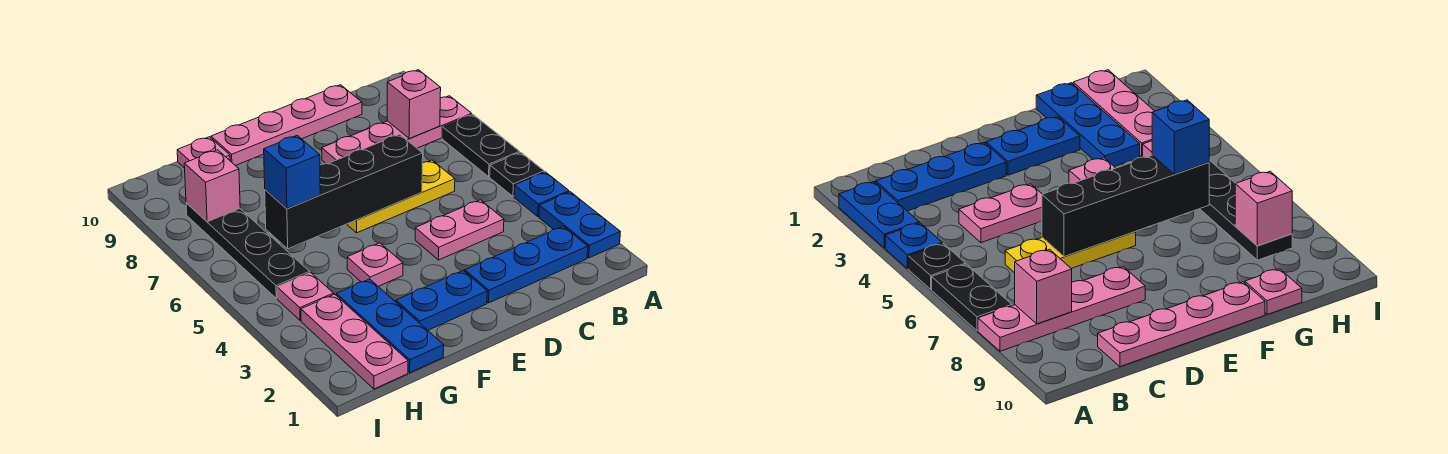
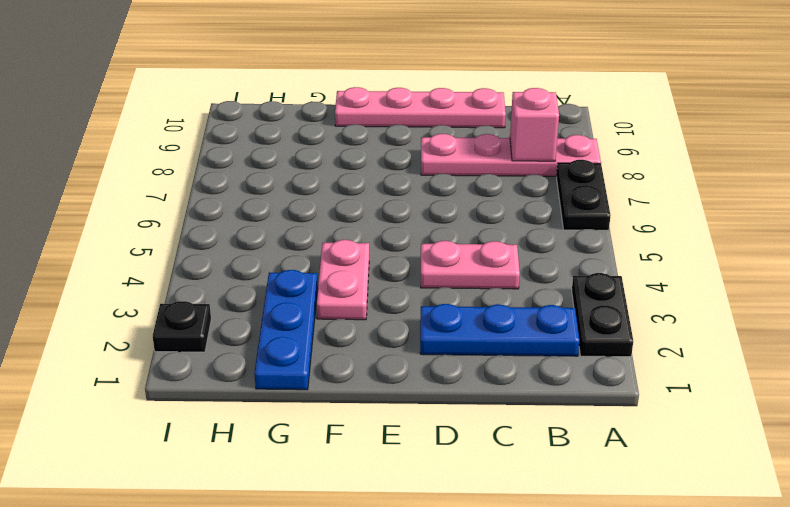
black 1x2 plate [572,273,633,357] -> blue 1x2 plate [539,192,620,258]
pink 1x2 plate [316,240,369,320] -> pink 1x1 plate [347,243,403,286]
black 1x1 plate [153,301,211,352] -> black 1x1 plate moved to [490,152,544,196]
none -> blue 1x1 plate [514,172,569,216]
none -> yellow 1x3 plate [347,160,455,233]
none -> blue 1x2 plate [396,271,487,330]

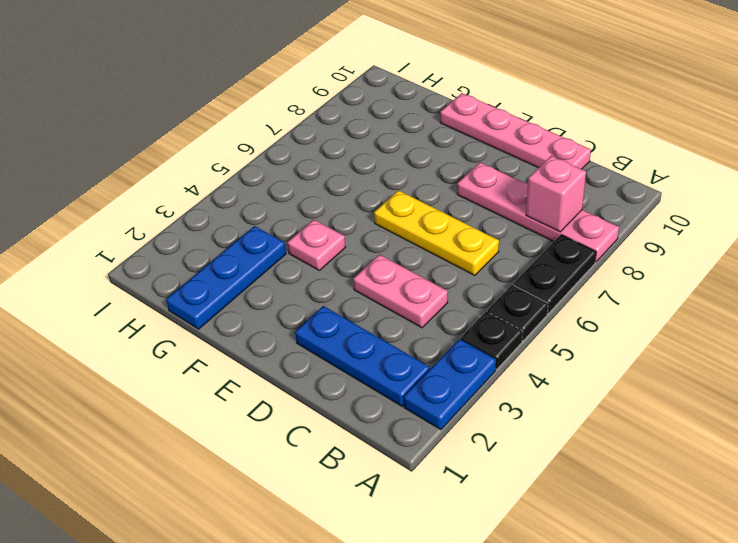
black 1x1 plate [461,312,523,369] -> blue 1x1 plate [514,172,569,216]
none -> blue 1x2 plate [396,271,487,330]
none -> pink 1x1 plate [177,137,230,168]
none -> pink 1x3 plate [301,294,408,389]

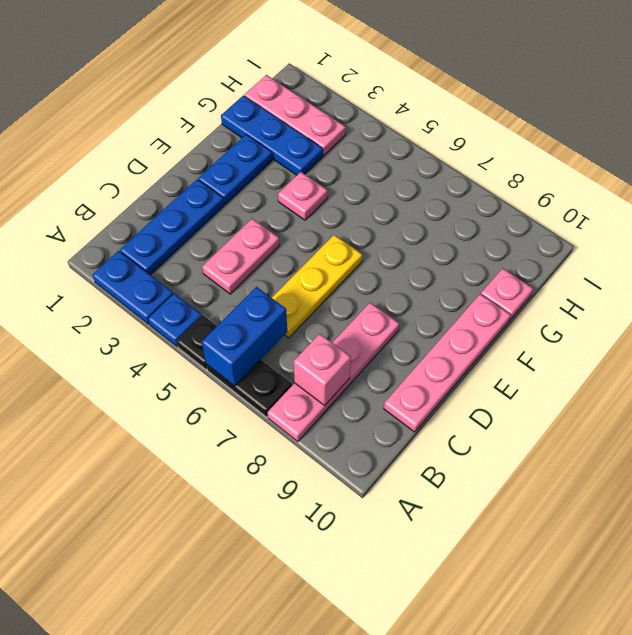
blue 1x2 brick [202,287,287,386] -> none
none -> pink 1x1 plate [277,273,334,320]
none -> black 1x4 plate [186,203,310,298]
none -> black 1x4 brick [265,134,423,249]

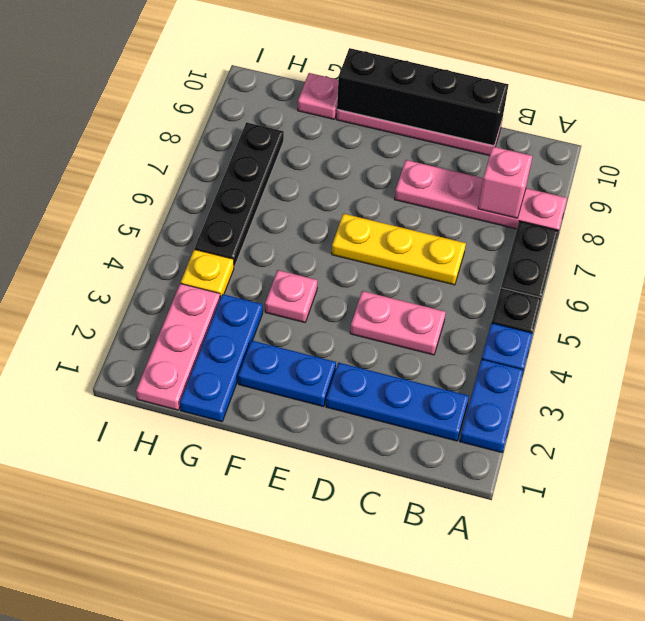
black 1x4 brick [337,48,509,146] -> black 1x4 brick moved to [265,134,423,249]
yellow 1x1 plate [181,249,234,298] -> pink 1x1 plate [277,273,334,320]
none -> pink 1x1 brick [184,150,240,222]
none -> blue 1x1 brick [264,136,320,209]

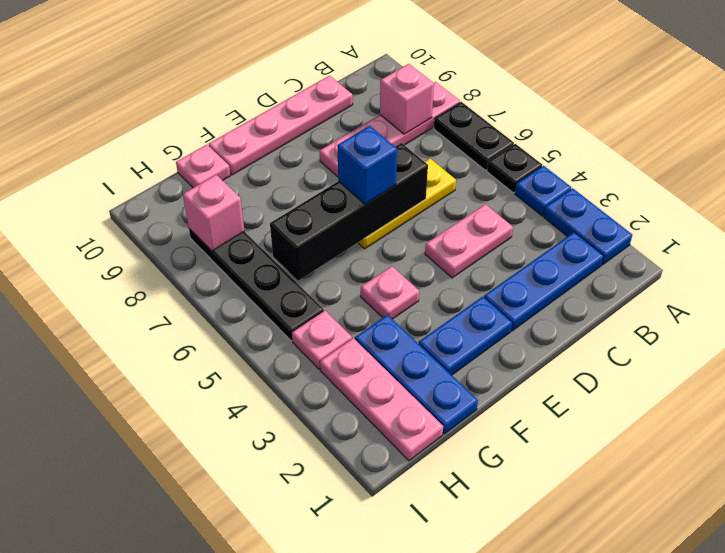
blue 1x1 brick [337,126,397,204] -> blue 1x1 brick moved to [264,136,320,209]

